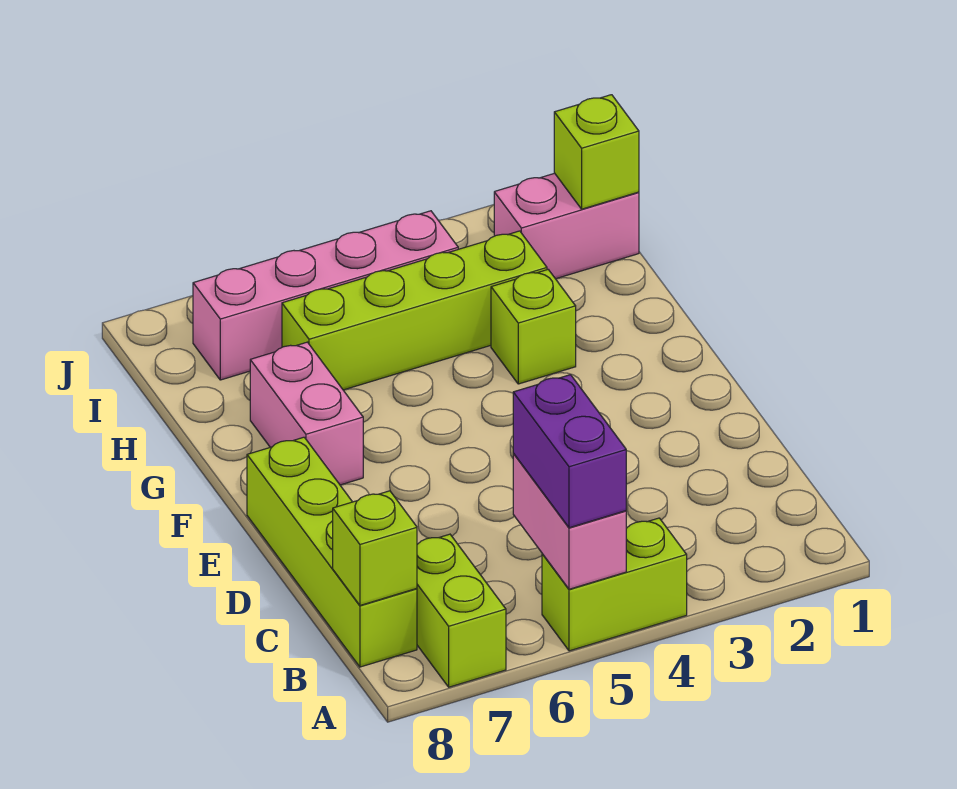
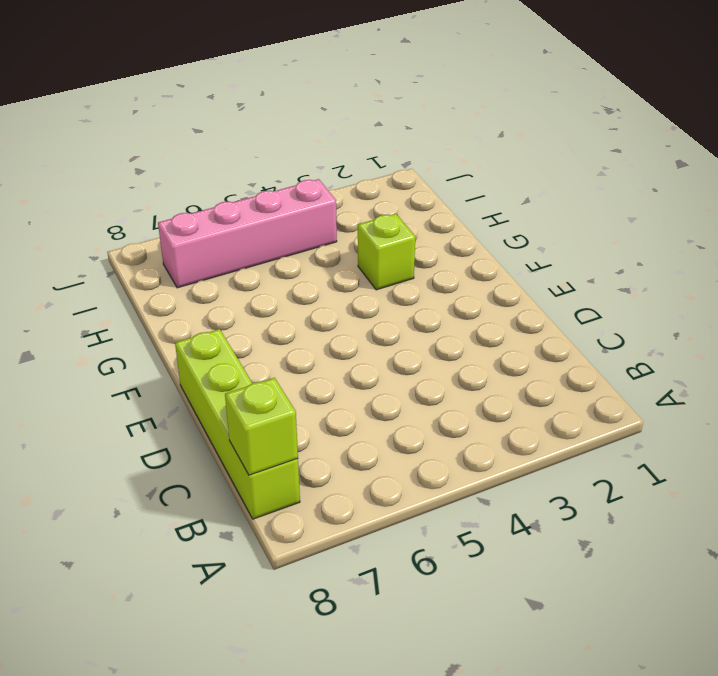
none -> lime 1x2 brick [542,518,687,651]
none -> lime 1x2 brick [417,534,506,687]
none -> pink 1x2 brick [250,342,363,485]

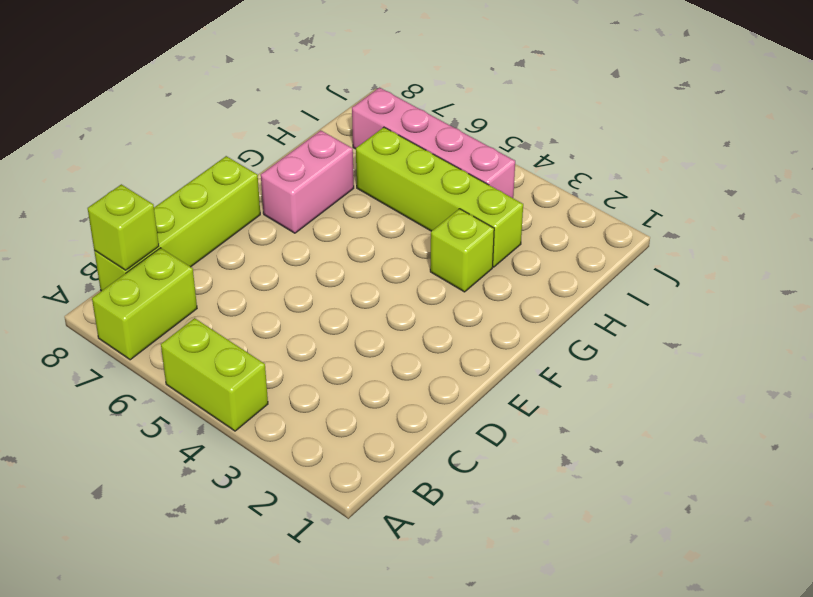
none -> pink 1x2 brick [494,173,639,279]
none -> pink 1x2 brick [513,454,626,589]
none -> lime 1x1 brick [554,95,639,209]

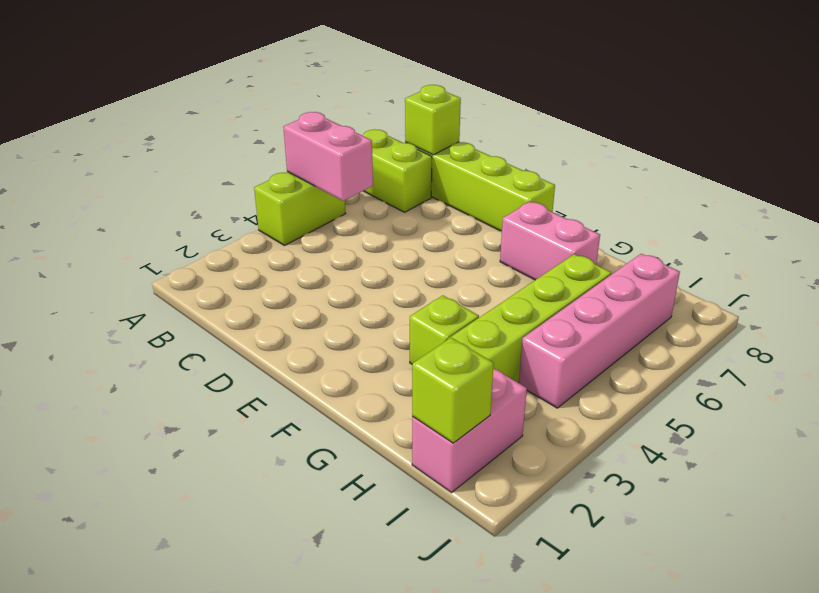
none -> purple 1x2 brick [513,375,626,528]

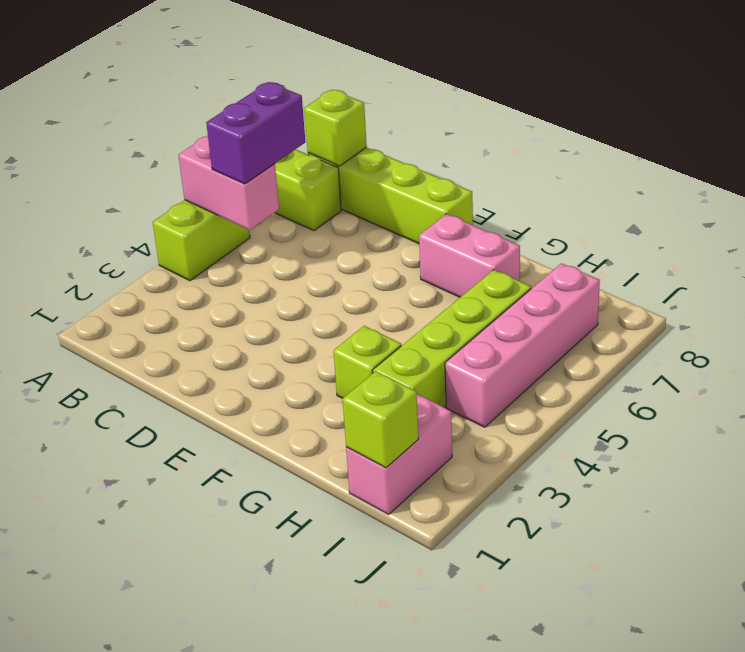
purple 1x2 brick [206,82,305,184] -> purple 1x2 brick turned to [513,375,626,528]

